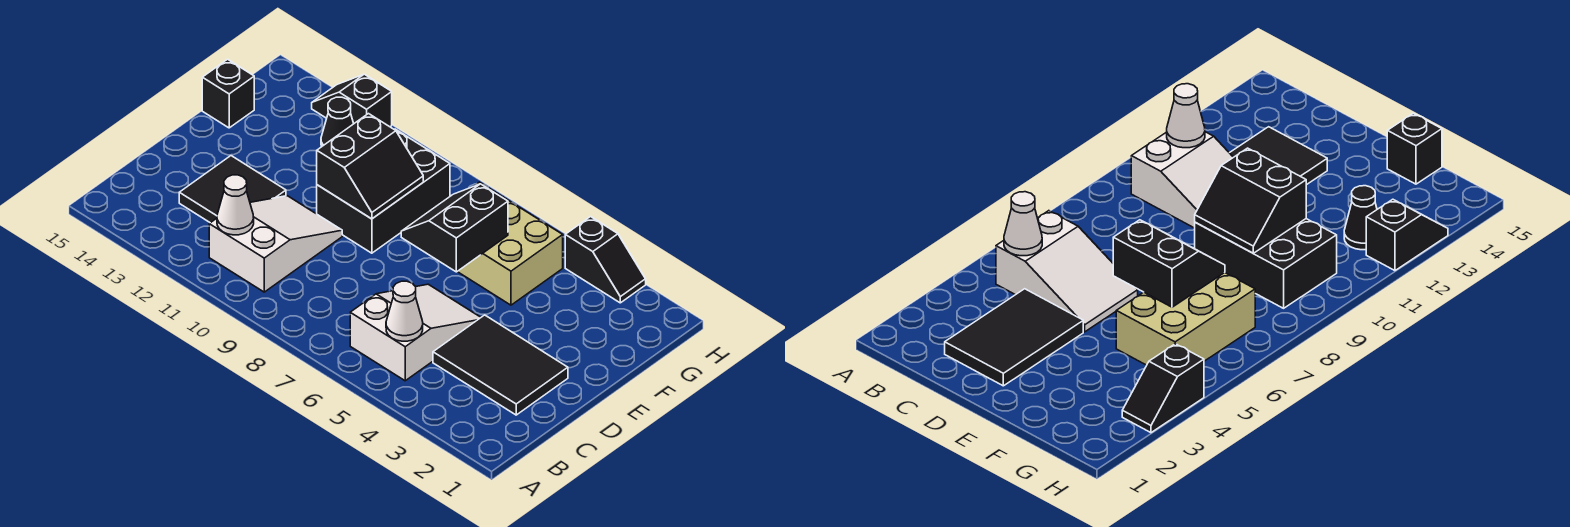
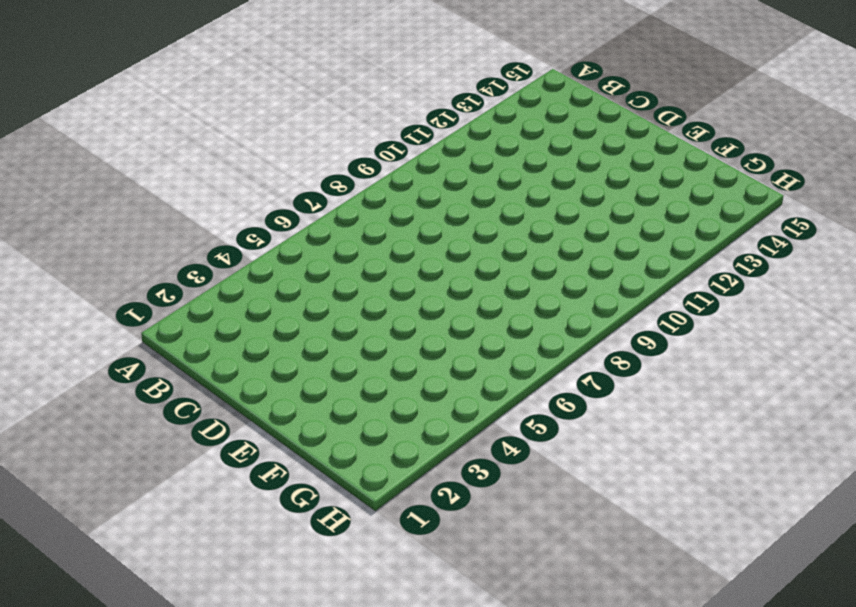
none -> white 2x3 slope [350,284,481,381]
none -> white 2x3 slope [209,196,342,292]
none -> black 2x3 tile [433,315,568,415]

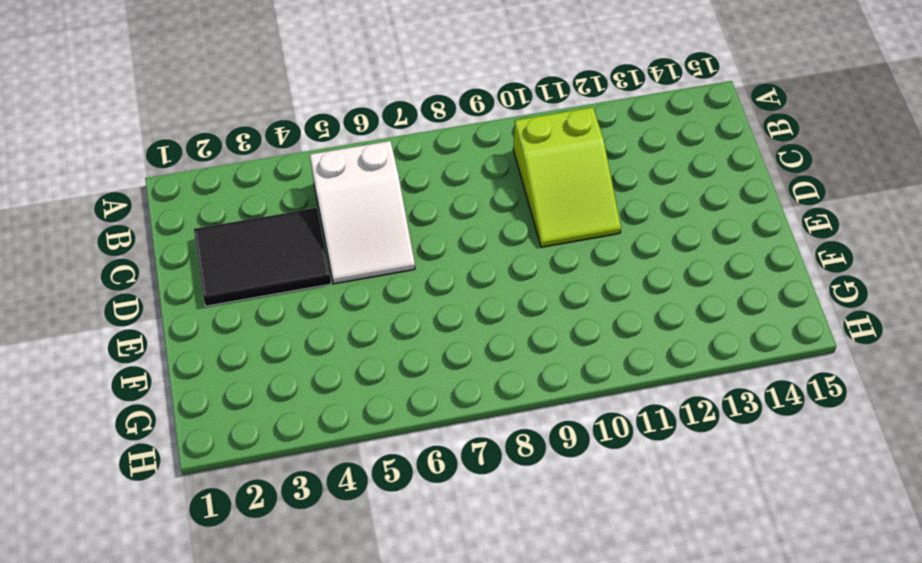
lime 2x3 slope [513,107,621,247] -> white 2x3 slope [209,196,342,292]
none -> black 2x2 tile [179,156,286,223]
none -> black 2x3 brick [317,129,450,253]
none -> tan 2x3 brick [457,182,563,305]

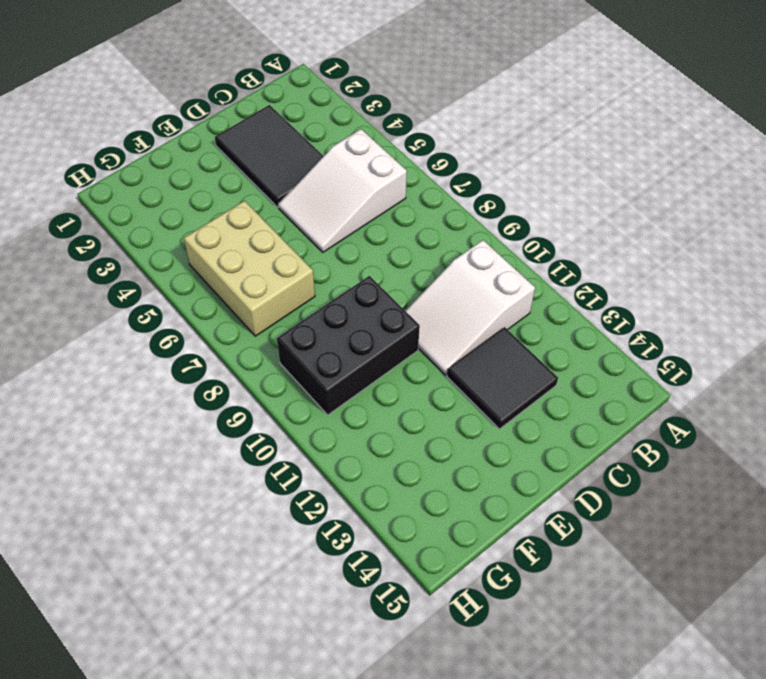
none -> black 1x1 brick [202,59,254,128]
none -> black 1x1 cone [321,97,354,147]
none -> black 1x2 slope [565,217,646,303]

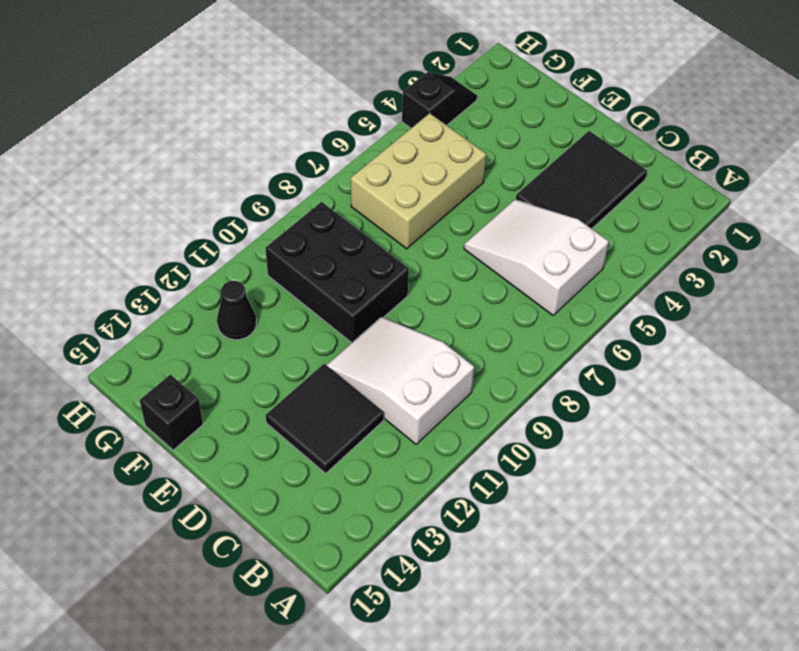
none -> black 1x2 slope [312,74,392,127]
none -> white 1x1 cone [386,281,423,341]
none -> white 1x1 cone [217,175,254,235]

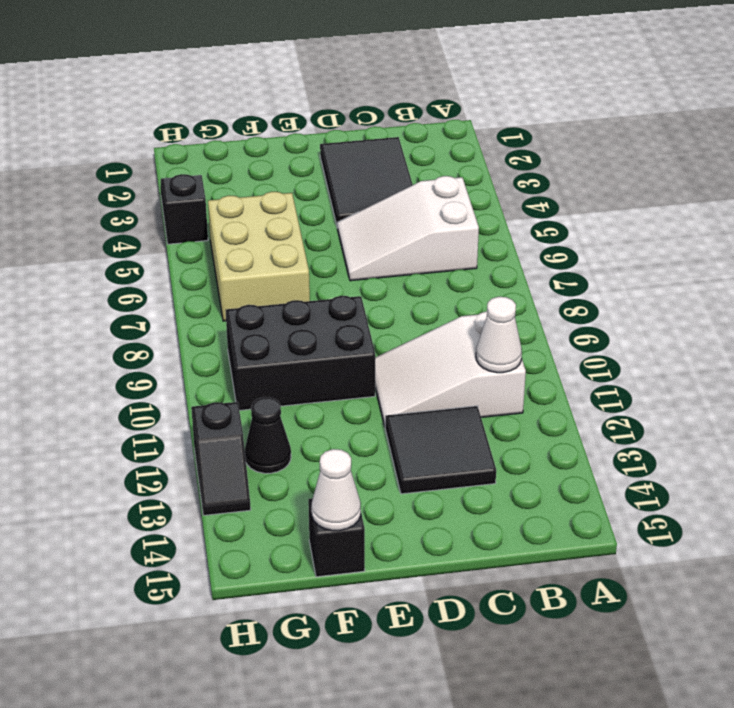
white 1x1 cone [311,449,361,531] -> white 1x1 cone moved to [386,281,423,341]
none -> black 2x2 slope [401,184,508,272]
none -> black 2x2 slope [317,114,423,219]

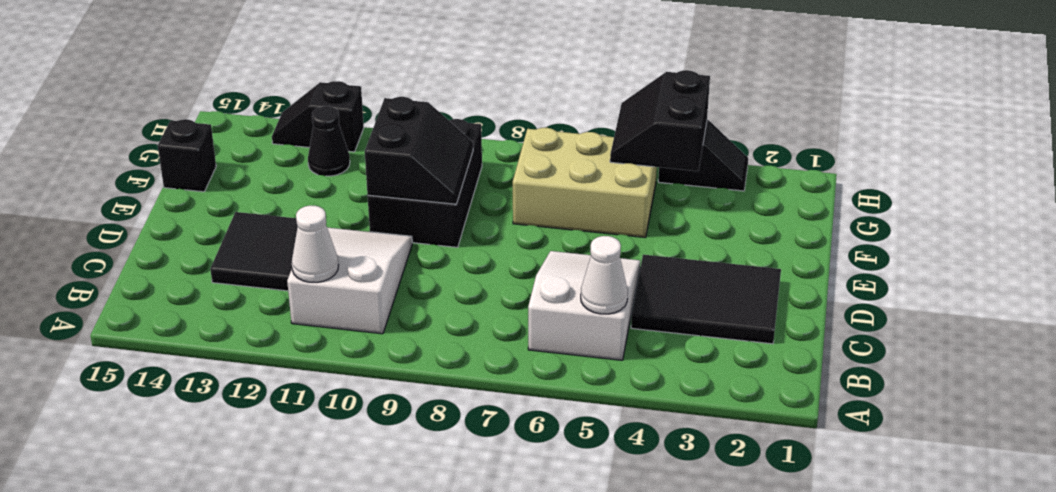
black 2x2 slope [610,70,710,171] -> black 2x2 slope moved to [401,184,508,272]

